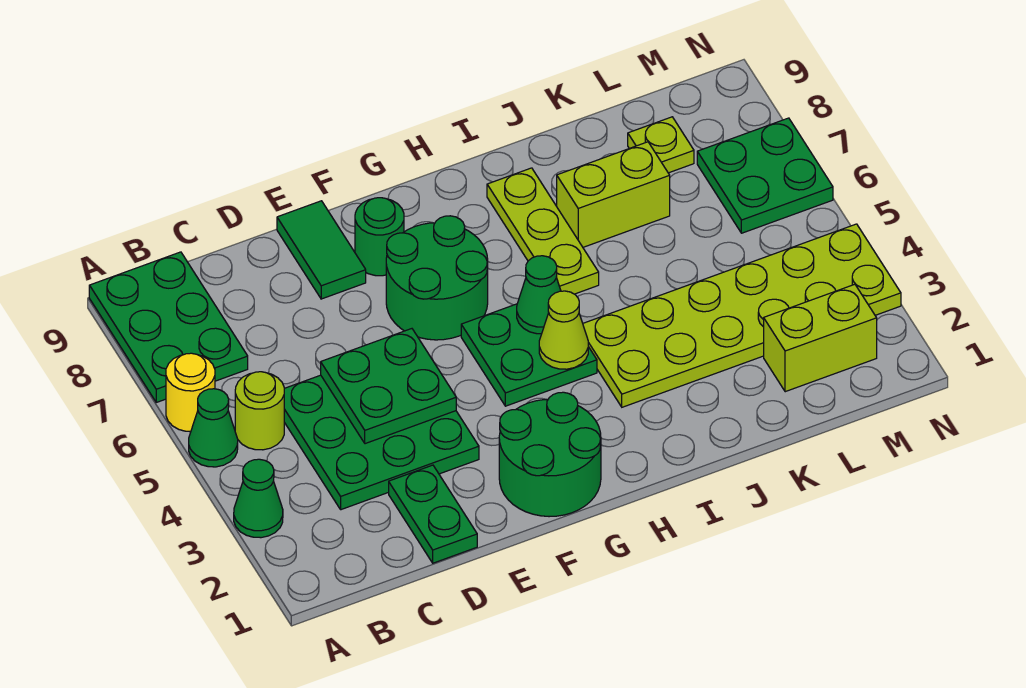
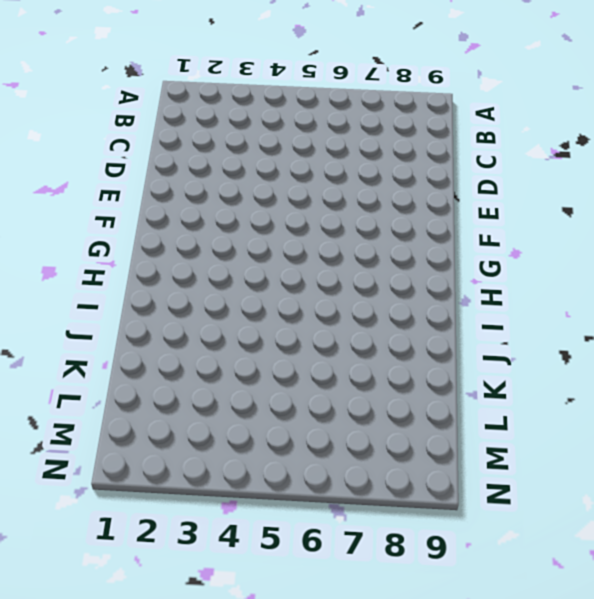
none -> green 1x1 cone [234,459,283,538]
none -> green 1x1 cone [189,389,238,467]
none -> yellow 1x1 round brick [166,353,215,432]

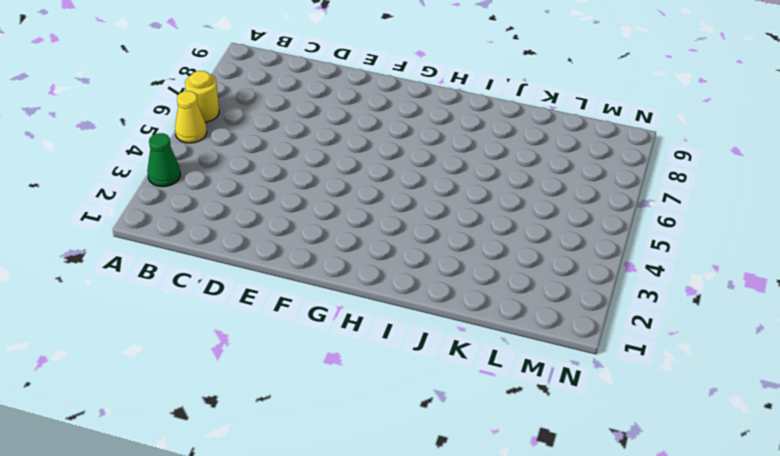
yellow 1x1 cone [175,91,207,143] -> green 1x1 cone [189,389,238,467]
none -> green 2x3 plate [89,252,248,402]
none -> lime 1x1 round brick [235,372,284,450]
none -> green 3x3 plate [284,375,479,510]

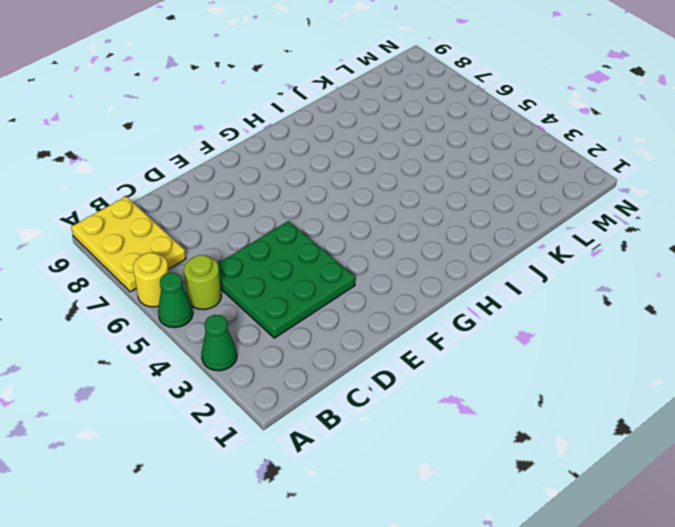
yellow 2x3 plate [71,196,186,292] -> green 2x3 plate [89,252,248,402]
none -> green 1x2 plate [389,465,477,563]
none -> green 1x2 tile [277,201,366,299]
none -> green 2x2 round brick [499,392,601,517]

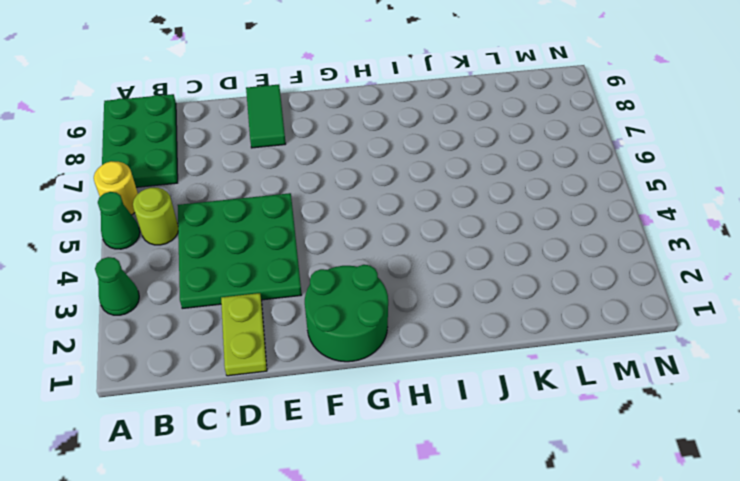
lime 1x2 plate [221,293,267,376] -> green 1x2 plate [389,465,477,563]
none -> green 2x2 round brick [386,216,488,340]
none -> green 1x1 round brick [355,198,404,276]
none -> green 2x2 plate [461,304,597,406]

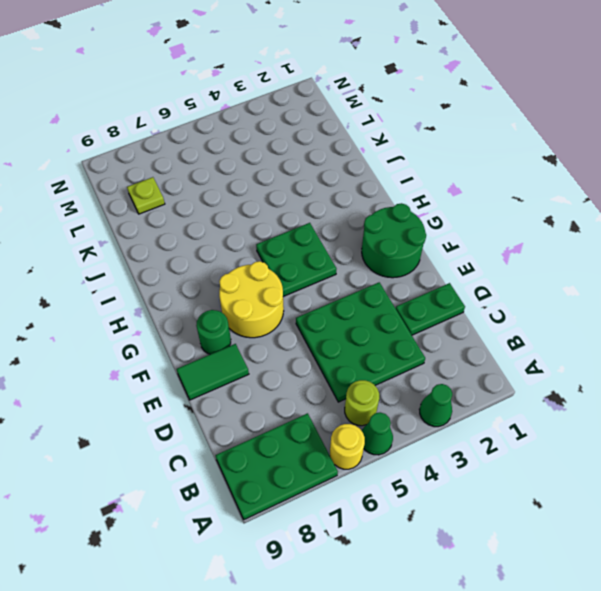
yellow 2x2 round brick [219,261,284,338] -> green 2x2 round brick [386,216,488,340]
none -> lime 2x6 plate [583,224,901,407]
none -> lime 1x3 plate [487,168,599,294]
none -> lime 1x2 brick [557,142,670,247]

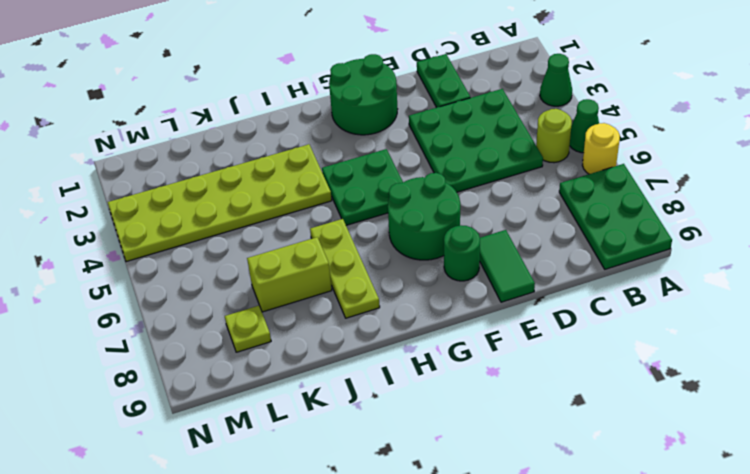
none -> lime 1x2 brick [764,284,877,392]
none -> green 2x2 plate [697,118,833,233]
none -> green 2x2 plate [321,329,456,444]

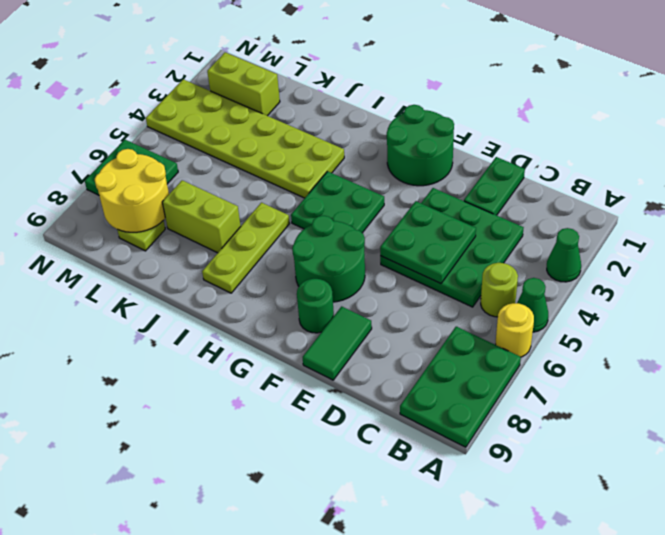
yellow 2x2 round brick [95,149,169,232] -> none
none -> lime 1x1 cone [539,291,588,369]
none -> green 1x1 cone [517,256,561,334]

